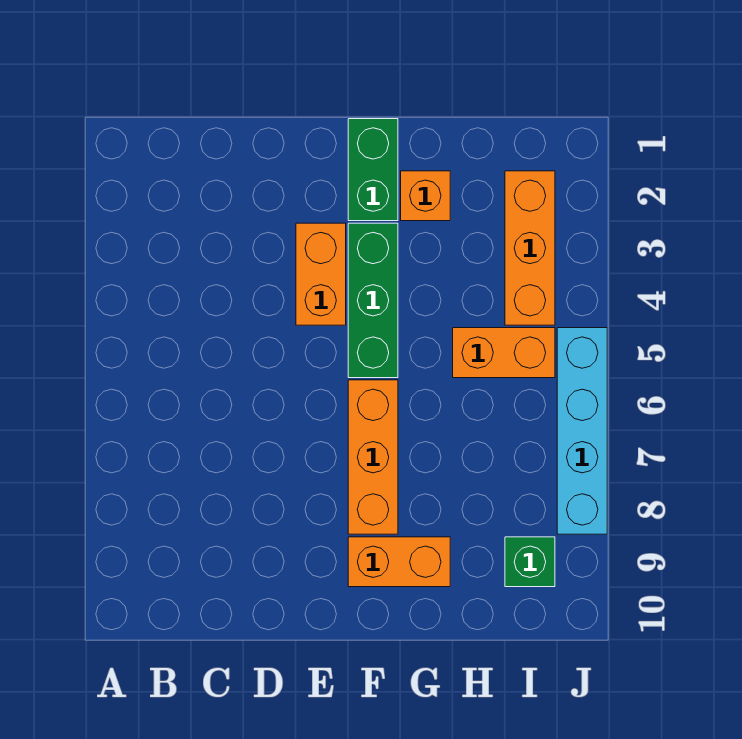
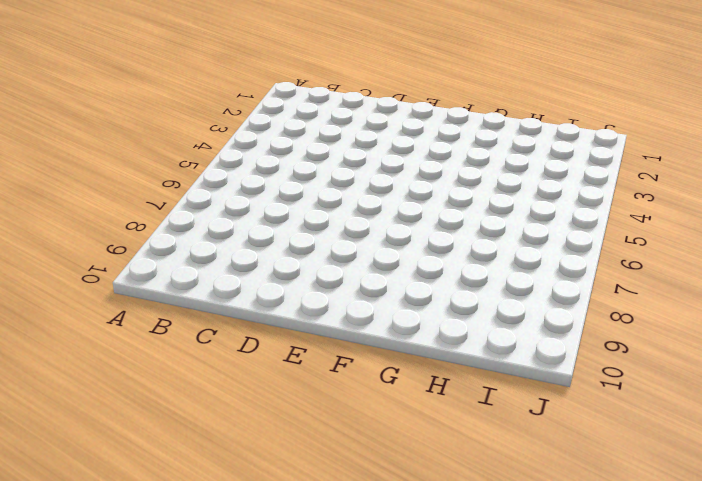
none -> orange 1x2 brick [296,223,346,325]
none -> green 1x2 brick [348,119,398,221]

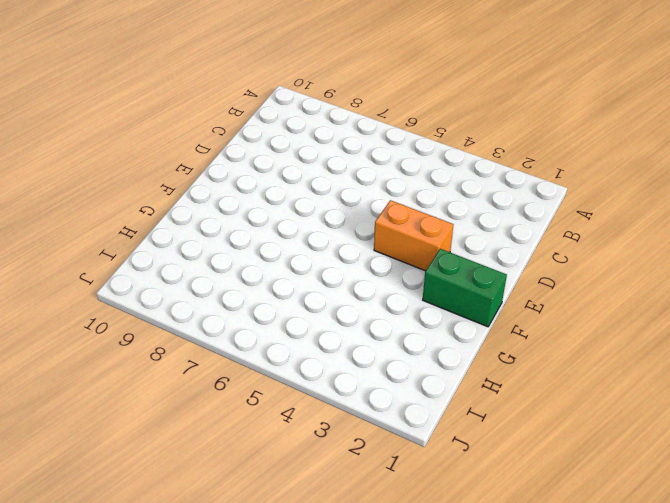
none -> green 1x3 brick [348,223,398,378]
none -> orange 1x3 brick [348,380,398,534]

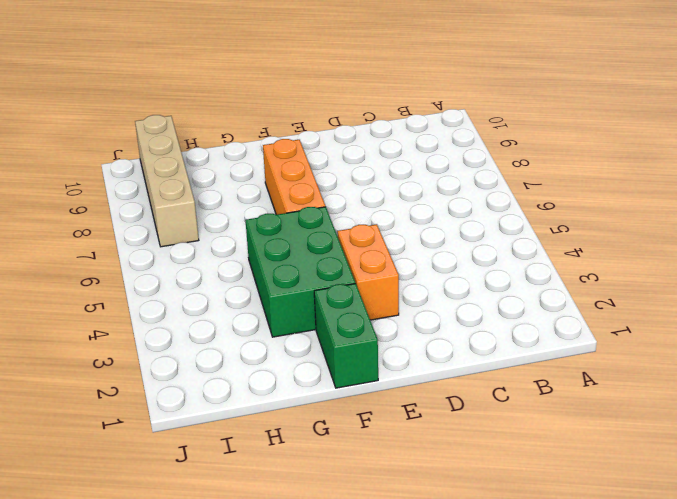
green 2x3 brick [245,207,355,337] -> green 1x3 brick [348,223,398,378]
tan 1x4 brick [135,115,199,247] -> green 1x1 brick [505,537,555,587]
none -> orange 1x2 brick [348,537,450,587]
none -> orange 1x1 brick [401,171,450,221]

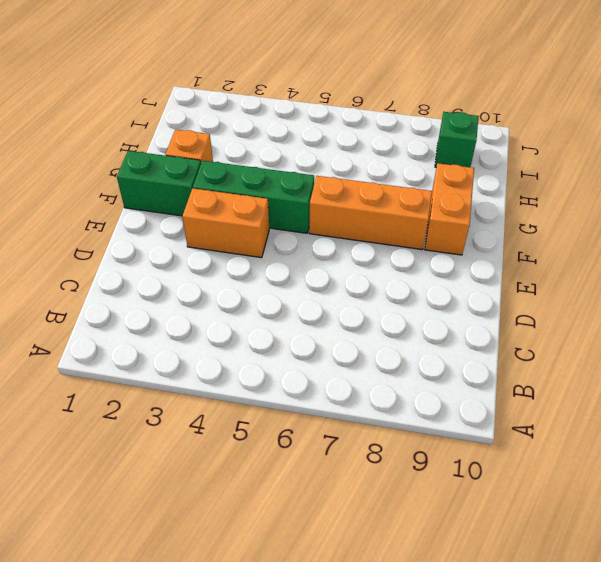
none -> orange 1x2 brick [453,328,555,378]
none -> orange 1x3 brick [505,171,555,325]

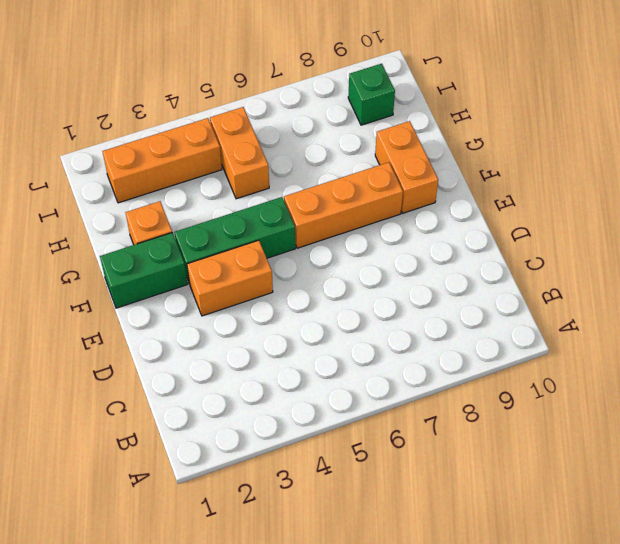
none -> cyan 1x4 brick [557,328,607,534]

